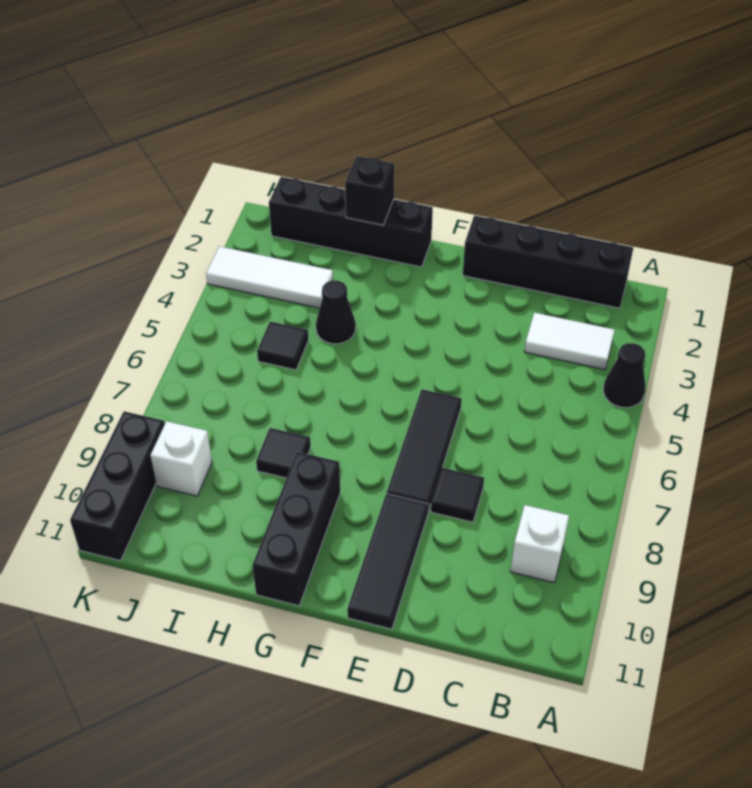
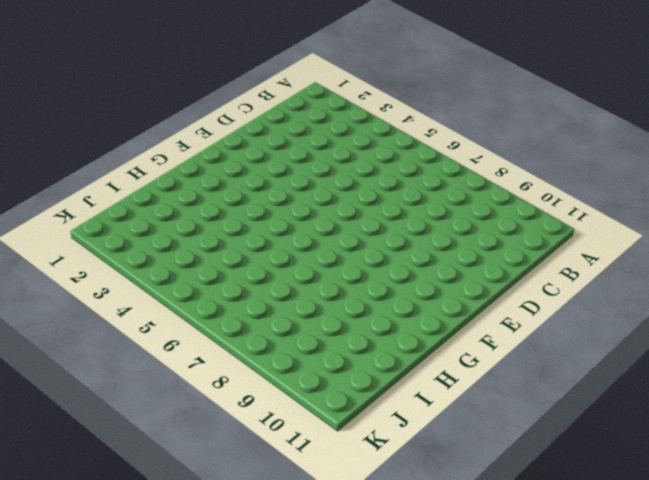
none -> black 1x1 cone [603,343,645,408]
none -> black 1x4 brick [463,215,633,308]
none -> white 1x2 tile [524,313,614,370]

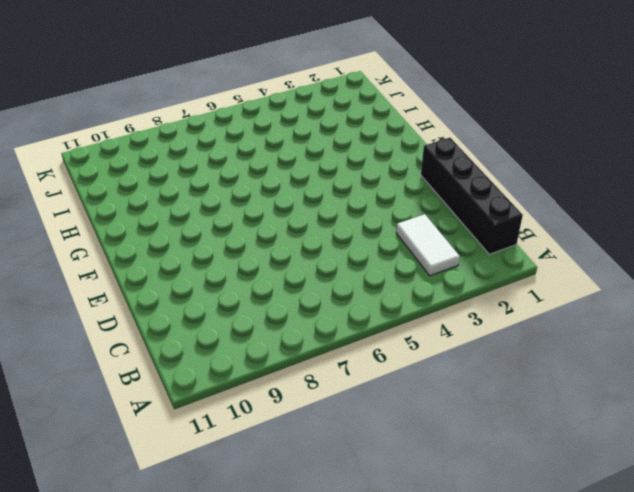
none -> black 1x1 cone [603,343,645,408]
none -> white 1x1 brick [510,505,569,583]
none -> black 1x1 tile [431,468,484,522]

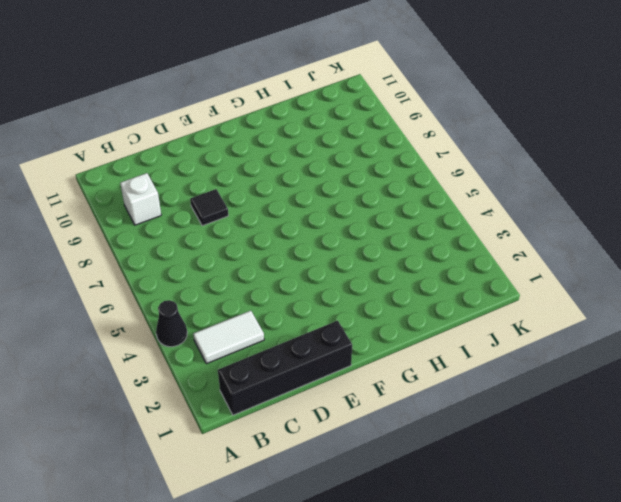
none -> black 1x3 tile [387,389,462,511]
none -> black 1x3 tile [347,494,429,629]
none -> black 1x4 brick [269,177,433,267]

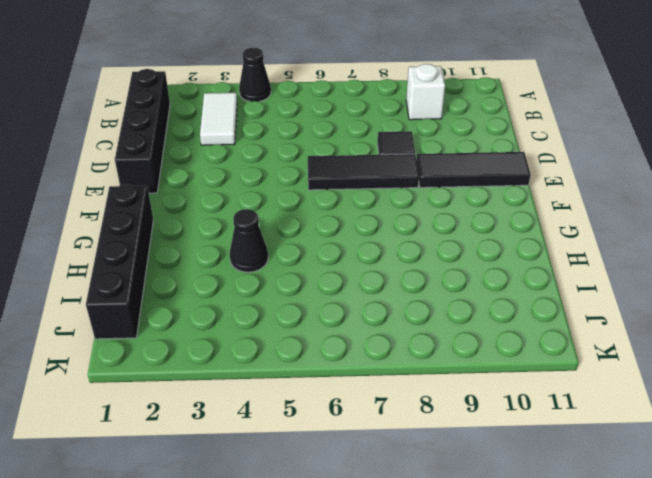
none -> black 1x3 brick [252,452,340,606]
none -> black 1x1 tile [256,428,311,478]
none -> white 1x3 tile [206,246,333,308]

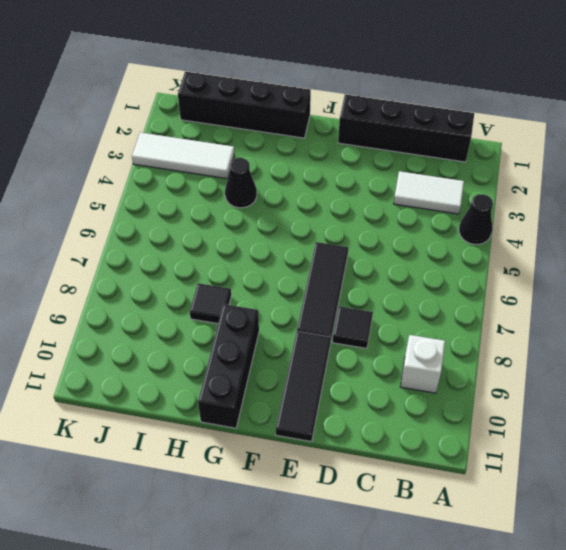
none -> black 1x1 tile [257,322,309,370]
none -> white 1x1 brick [150,421,212,496]
none -> black 1x3 brick [70,411,165,561]

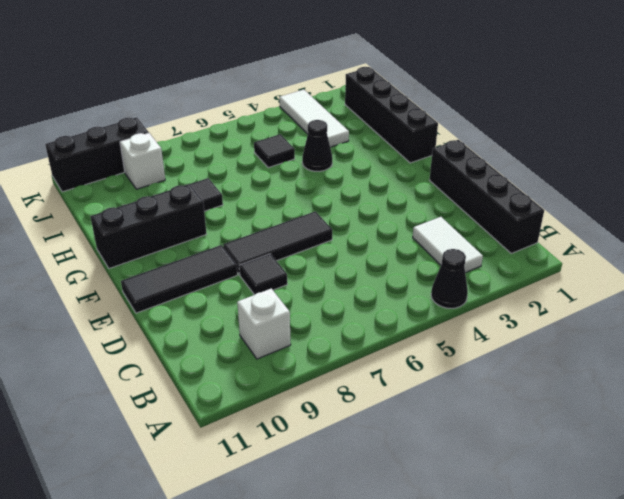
none -> black 1x1 brick [345,156,394,225]

